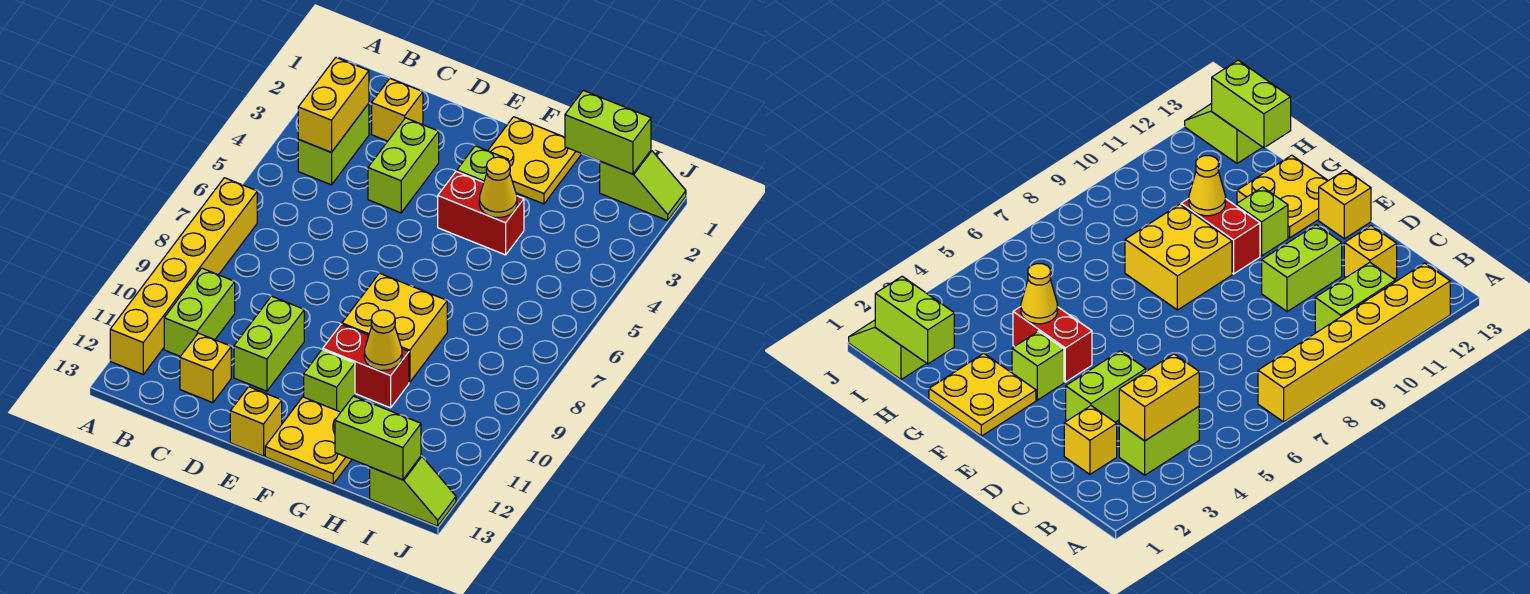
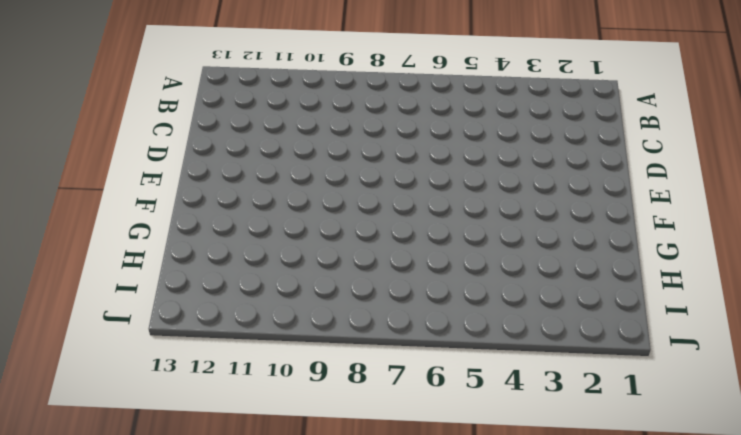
none -> yellow 1x6 brick [110,178,257,374]
none -> lime 1x2 brick [298,103,369,185]
none -> lime 1x2 brick [164,268,235,356]

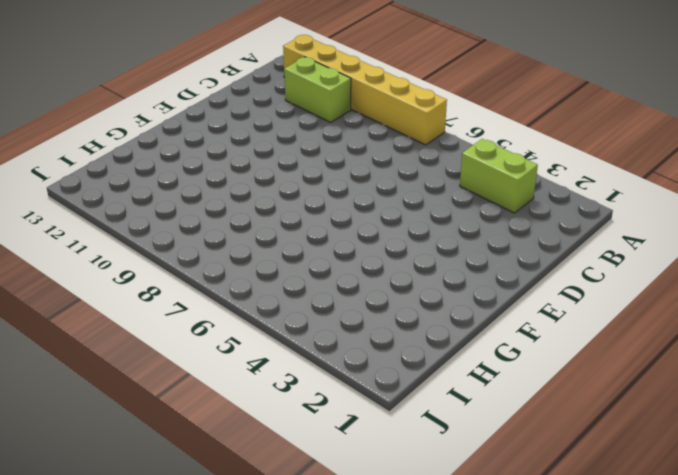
none -> yellow 1x1 brick [372,79,423,141]
none -> yellow 1x1 brick [180,333,231,403]
none -> lime 1x2 brick [368,118,439,213]

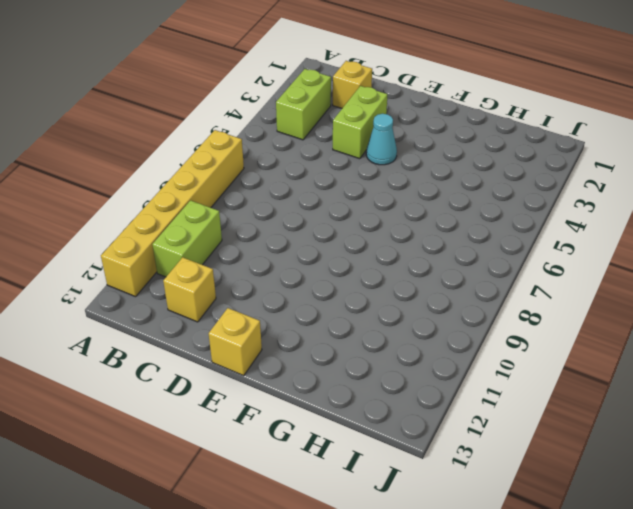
cyan 1x1 cone [366,114,397,165] -> none
none -> lime 1x2 brick [234,296,304,391]
none -> yellow 2x2 plate [488,117,581,204]
none -> lime 1x1 brick [457,146,508,182]

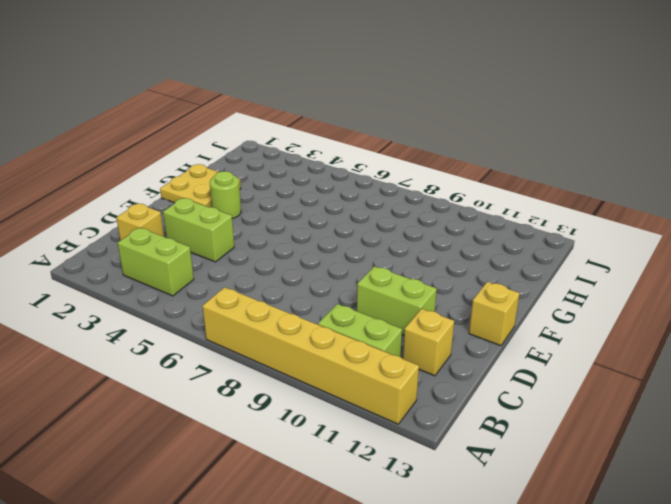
lime 1x1 round brick [210,171,241,219] -> lime 1x1 brick [457,146,508,182]
none -> red 1x2 brick [438,171,524,255]
none -> yellow 2x2 brick [342,273,447,382]
none -> red 1x2 brick [323,324,409,408]

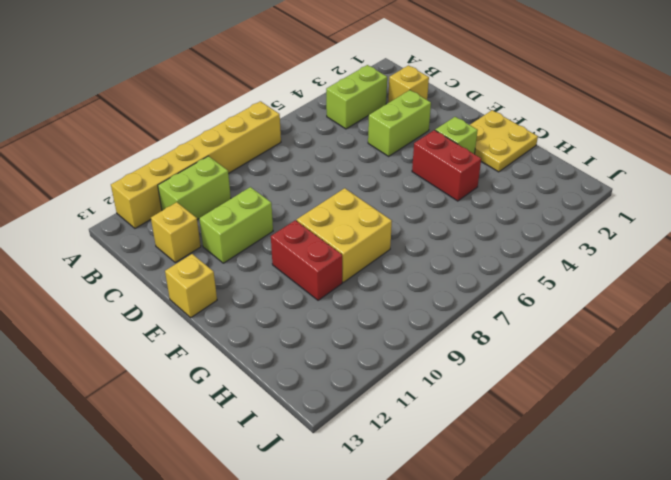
none -> lime 1x1 brick [304,350,355,412]
none -> yellow 2x2 plate [265,397,352,484]
none -> lime 1x2 slope [600,150,686,220]

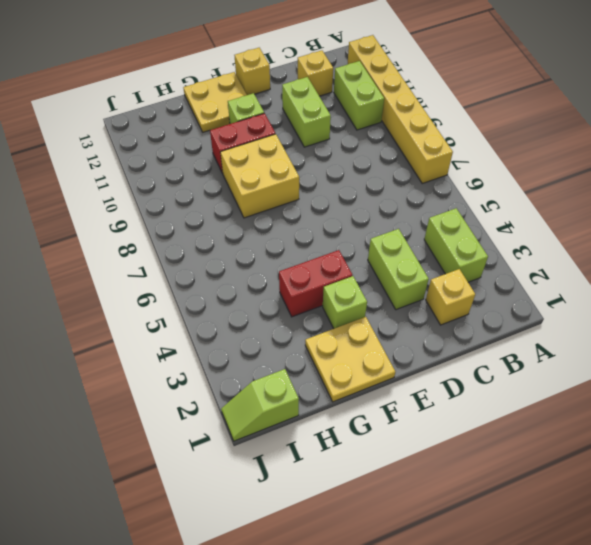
none -> lime 1x2 slope [370,456,456,526]
none -> yellow 1x2 brick [298,58,369,152]
none -> yellow 1x1 cone [479,157,517,217]

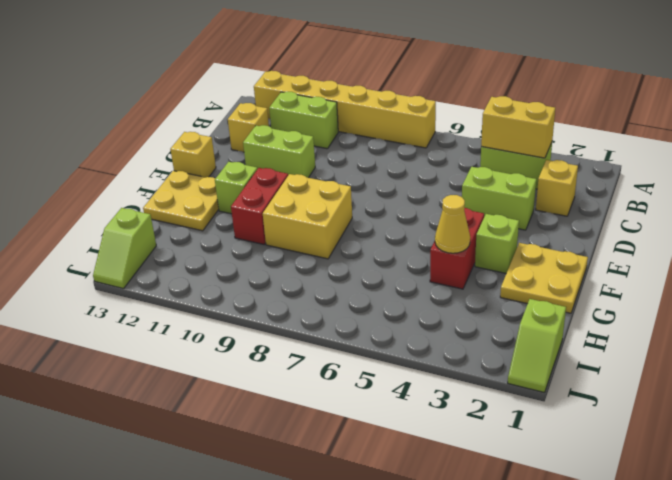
none -> yellow 1x1 cone [364,310,402,370]
none -> lime 1x2 brick [565,90,651,174]
none -> lime 1x2 brick [335,396,421,480]

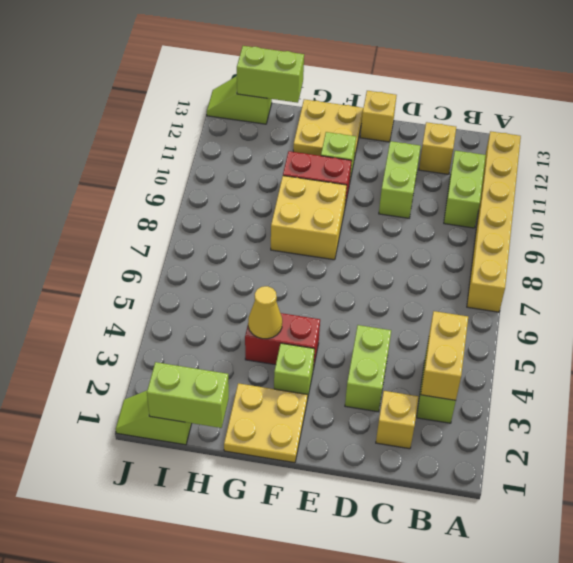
none -> yellow 1x1 cone [364,310,402,370]

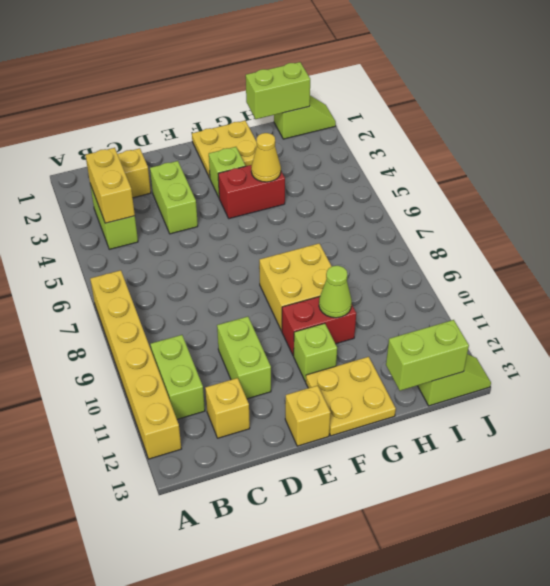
lime 1x1 cone [319,266,352,318] -> yellow 1x1 cone [364,310,402,370]

